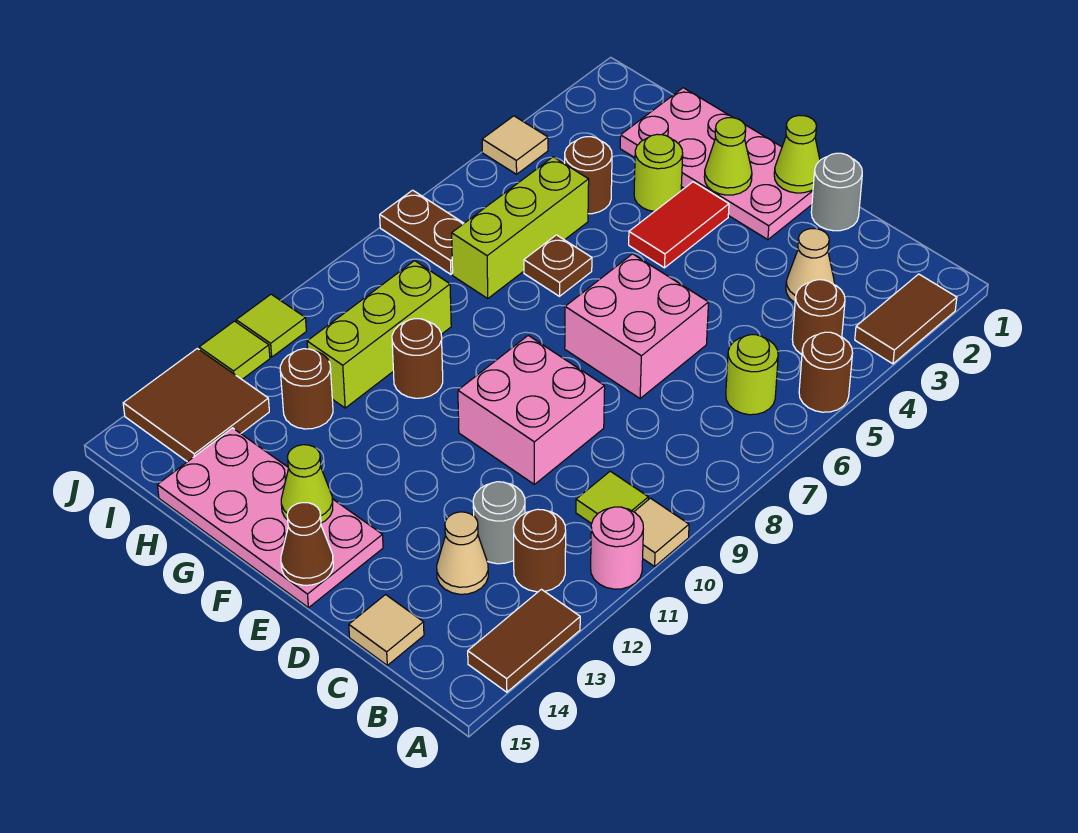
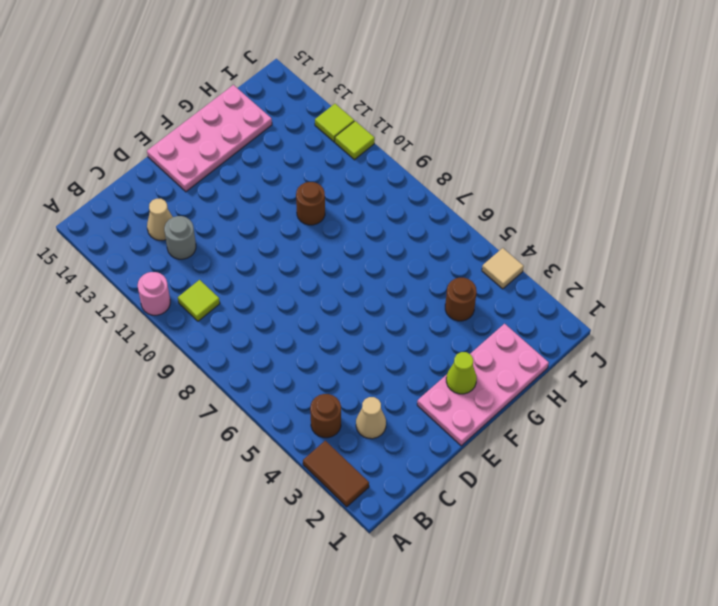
none -> brown 1x1 round brick [799,332,853,412]
none -> tan 1x1 tile [634,498,689,566]
none -> brown 1x2 tile [468,589,580,692]
none -> lime 1x1 round brick [726,335,778,415]

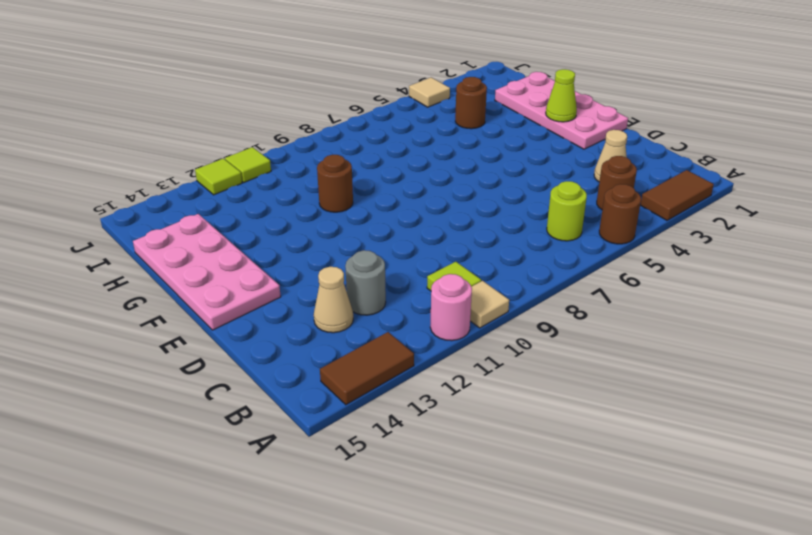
none -> brown 1x1 round brick [514,509,566,592]
none -> tan 1x1 tile [349,595,424,665]
none -> grey 1x1 round brick [811,153,862,231]
none -> pink 2x2 brick [565,254,709,399]

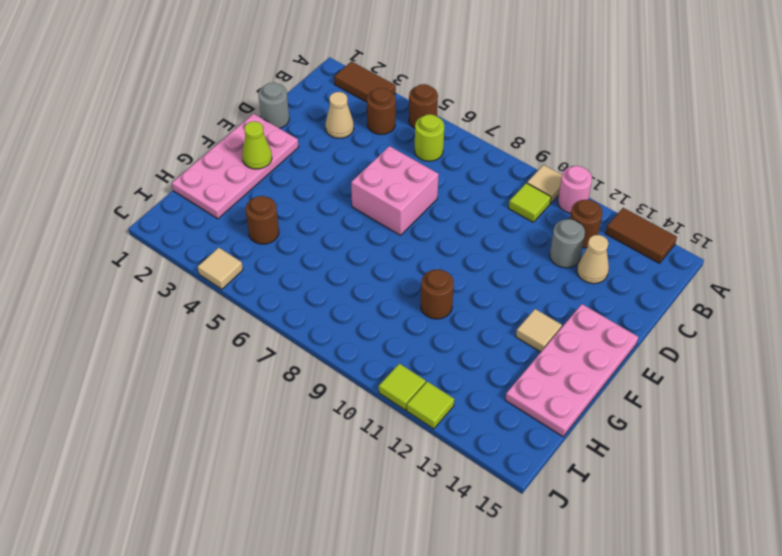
tan 1x1 tile [516,309,562,352] -> tan 1x1 tile moved to [349,595,424,665]
none -> pink 2x2 brick [458,335,605,484]
none -> red 1x2 tile [629,182,729,268]
none -> lime 1x1 round brick [634,134,683,211]
none -> brown 1x1 plate [524,235,592,296]

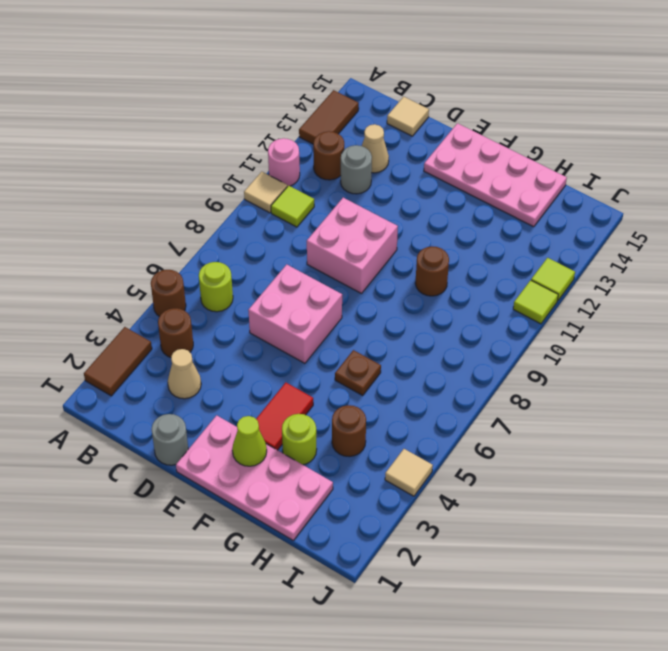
none -> lime 1x3 brick [452,157,589,298]
none -> lime 1x3 brick [307,261,451,408]
none -> brown 1x1 round brick [280,349,333,429]
none -> brown 1x2 plate [380,190,464,274]

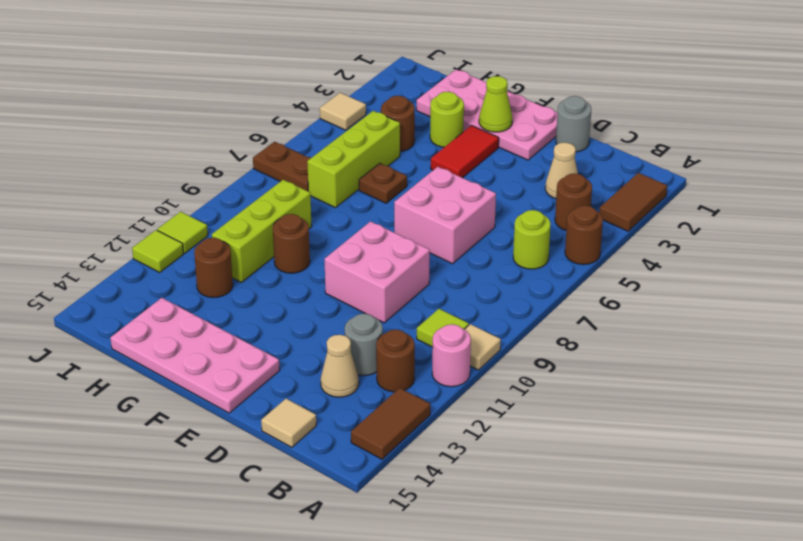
none -> brown 2x2 tile [123,348,269,462]
none -> lime 1x1 cone [774,115,820,193]
none -> brown 1x1 cone [281,503,333,585]
none -> lime 1x1 cone [281,445,333,523]

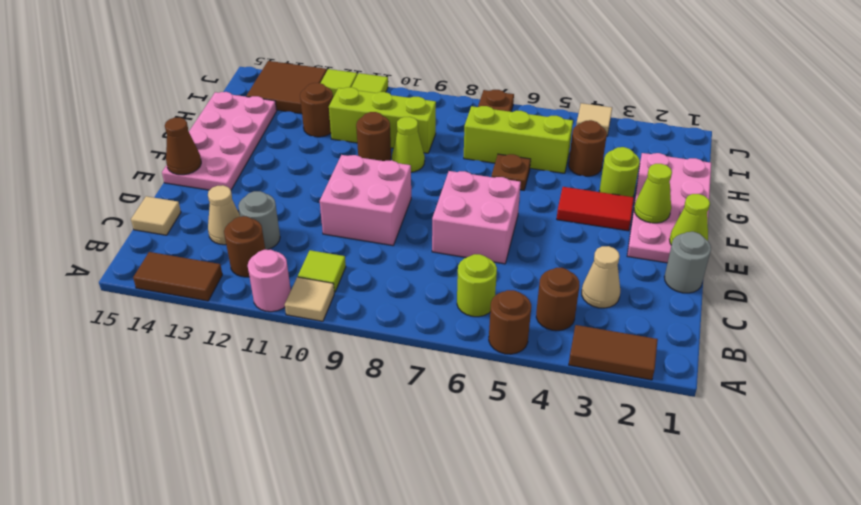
lime 1x1 cone [392,117,425,172] -> lime 1x1 cone moved to [281,445,333,523]

